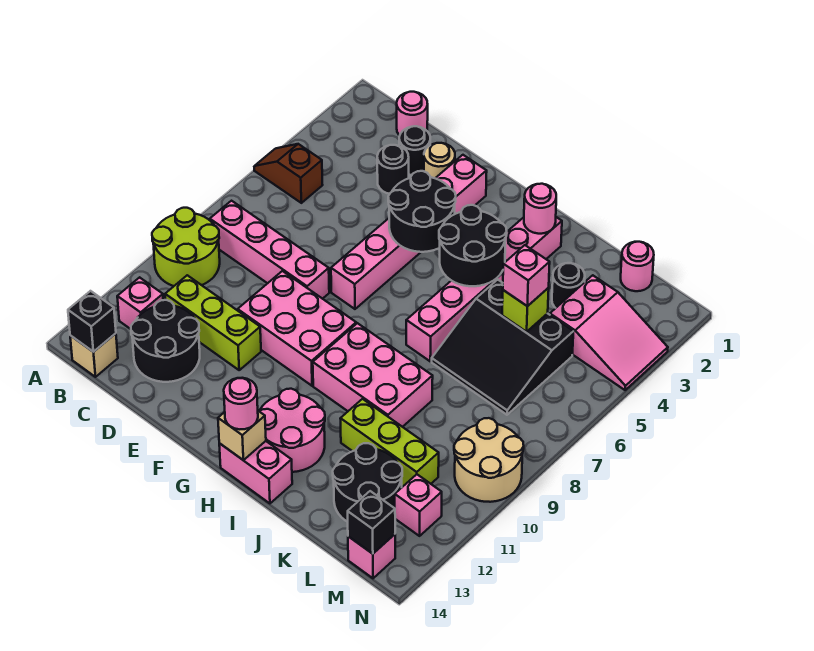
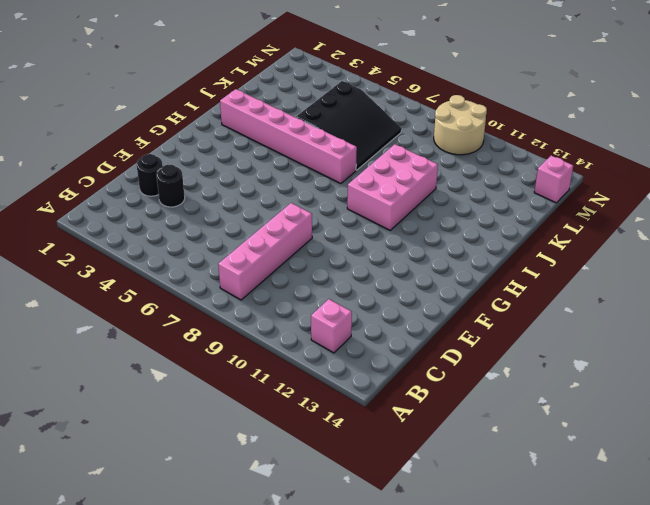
none -> brown 1x2 slope [254,144,322,203]
none -> lime 2x2 round brick [152,208,220,286]
none -> tan 1x1 brick [70,333,118,377]
none -> pink 1x1 round brick [397,92,428,136]

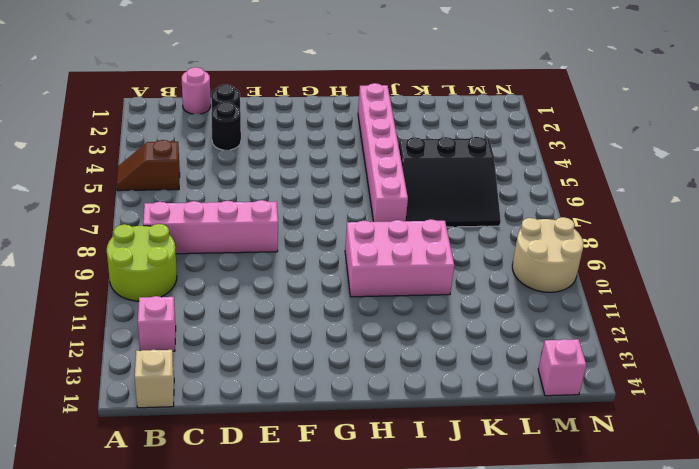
none -> lime 1x3 brick [165,275,261,370]
none -> black 2x2 round brick [131,300,200,382]
none -> tan 1x1 round brick [424,143,455,178]
none -> pink 2x3 brick [238,271,356,386]

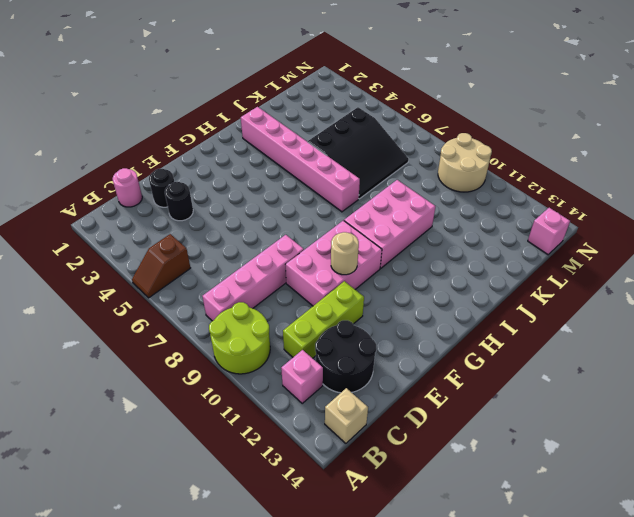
tan 1x1 round brick [331,232,359,275] -> tan 1x1 round brick moved to [424,143,455,178]
none -> pink 1x6 brick [331,155,487,309]
none -> pink 2x2 round brick [259,389,325,472]
none -> pink 1x2 brick [219,441,292,503]
none -> lime 1x3 brick [340,399,439,487]

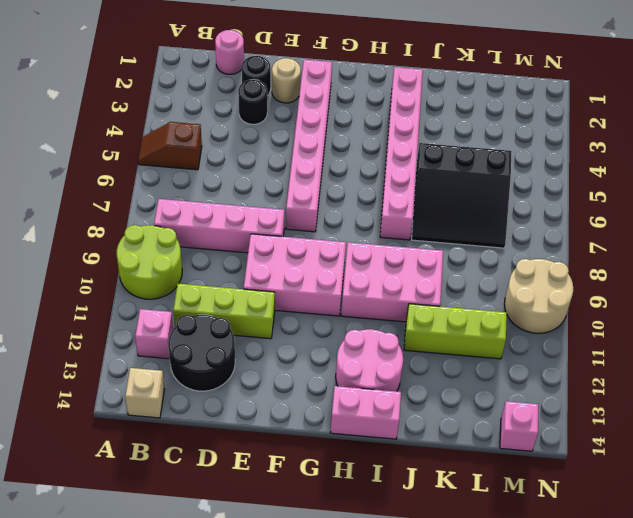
none -> black 1x1 round brick [552,263,585,308]
none -> black 2x2 round brick [333,443,402,522]
none -> pink 1x1 round brick [621,242,654,291]
none -> pink 2x3 slope [550,275,668,390]

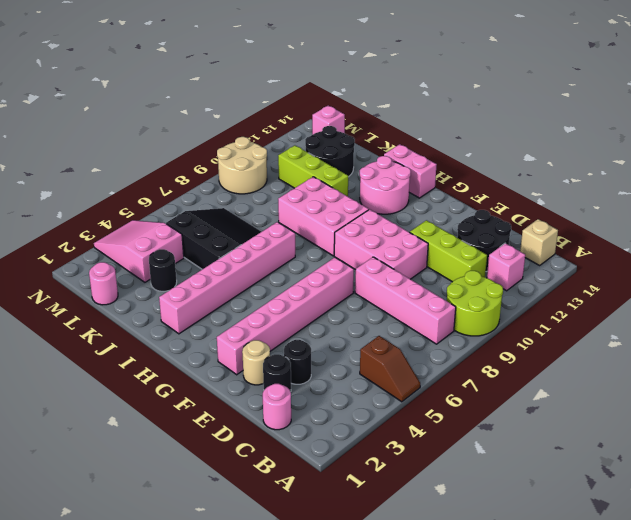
none -> pink 1x1 brick [395,474,442,536]
none -> black 1x1 brick [68,291,116,352]
none -> black 2x2 round brick [388,171,456,252]
none -> black 2x2 round brick [439,205,507,286]

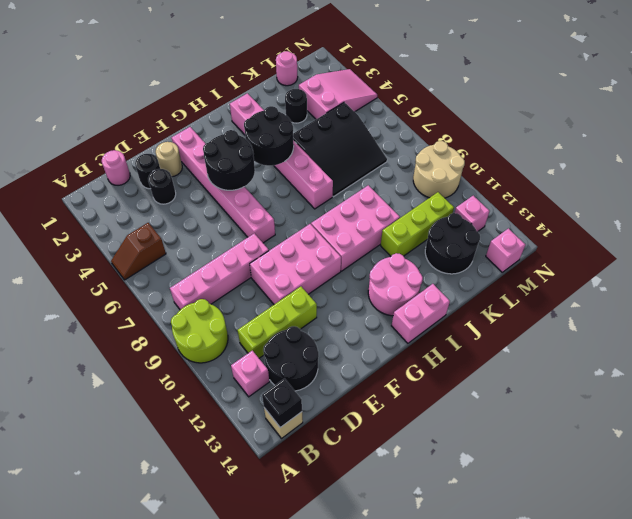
none -> tan 1x1 brick [218,411,266,460]
none -> pink 1x1 round brick [524,184,556,234]
none -> lime 1x1 brick [502,288,549,332]
none -> black 1x1 brick [348,491,395,554]

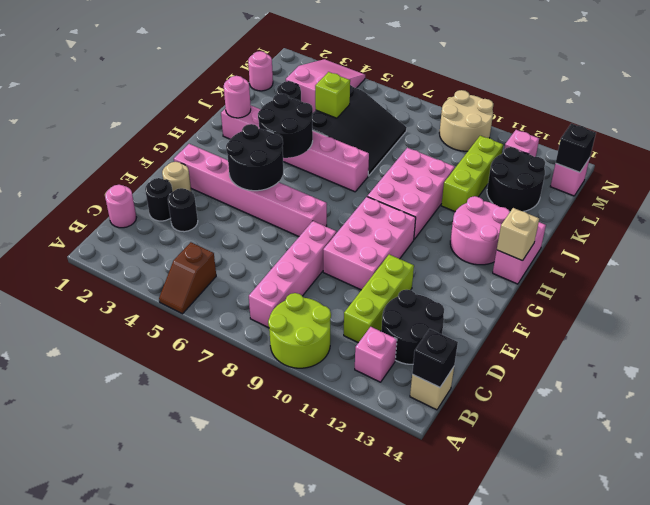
none -> pink 1x1 round brick [224,378,258,429]
none -> pink 1x1 brick [503,245,550,306]

